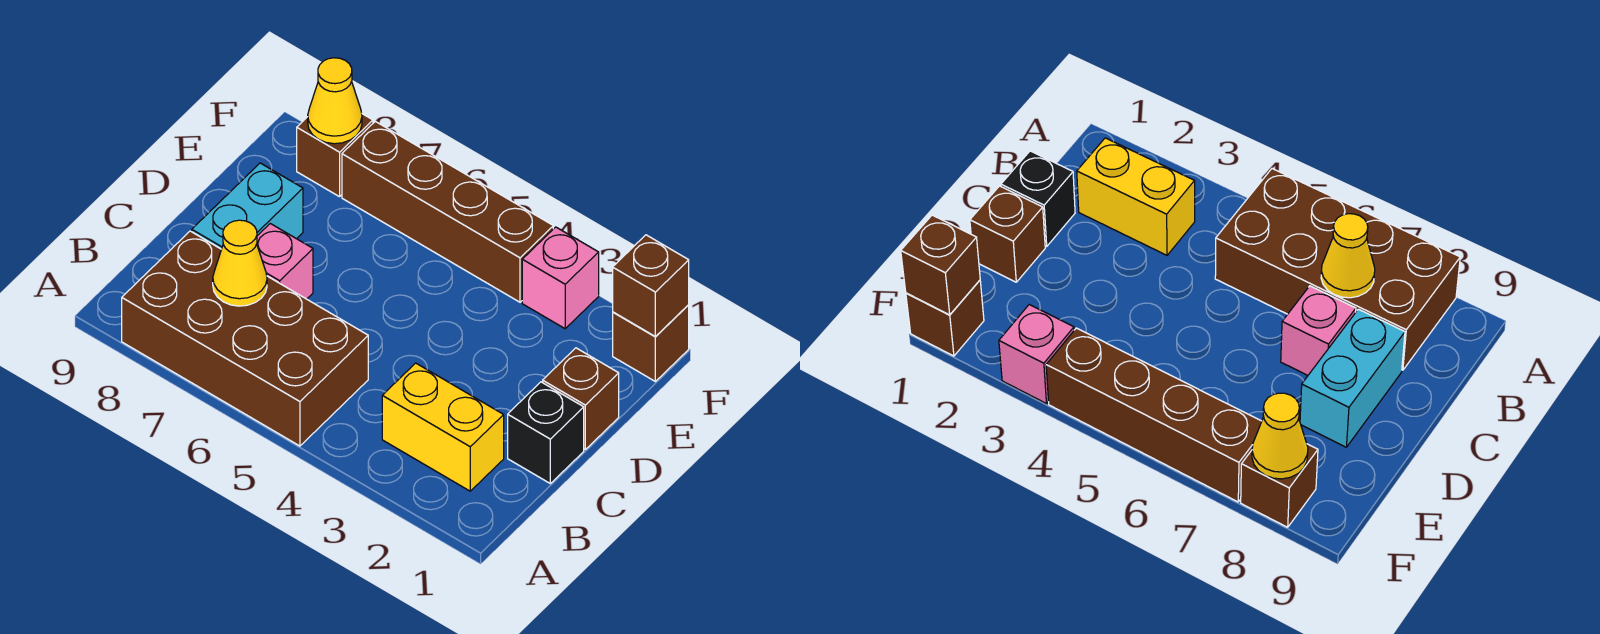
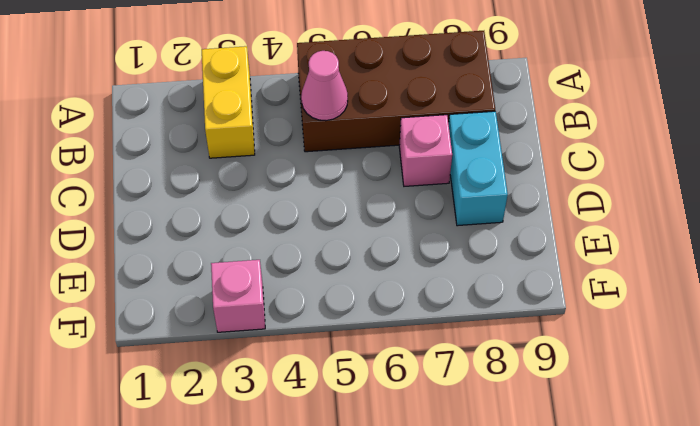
yellow 1x2 brick [202,46,255,158] -> yellow 1x2 brick turned to [382,363,504,491]
pink 1x1 cone [301,51,348,121] -> none
none -> black 1x1 brick [508,382,584,483]
none -> brown 1x1 brick [543,348,619,449]
none -> brown 1x1 brick [613,305,689,381]

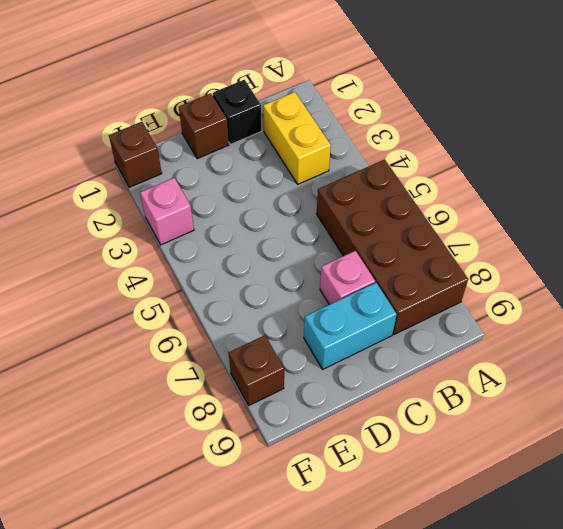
none -> brown 1x4 brick [342,121,553,302]
none -> yellow 1x1 cone [213,220,267,306]
none -> brown 1x1 brick [613,235,689,336]

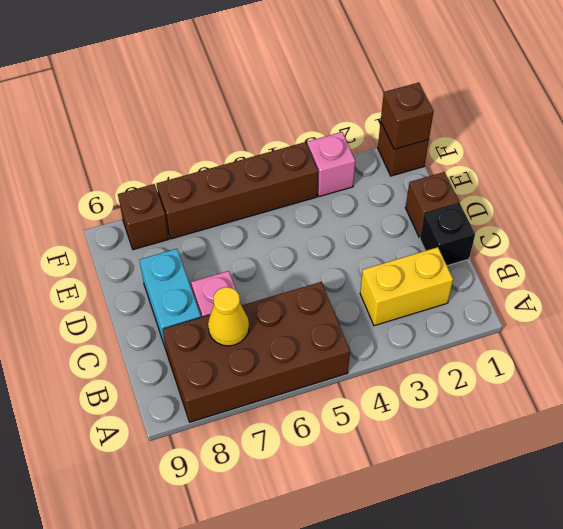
none -> yellow 1x1 cone [308,58,362,144]

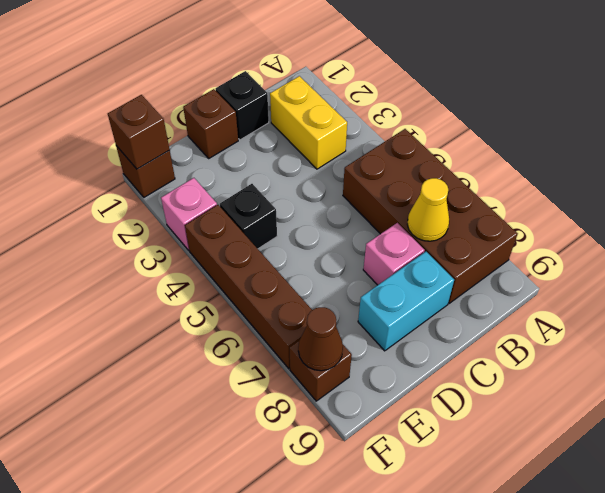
black 1x1 brick [220,184,277,249] -> none
brown 1x1 cone [298,307,343,371] -> yellow 1x1 cone [308,58,362,144]

